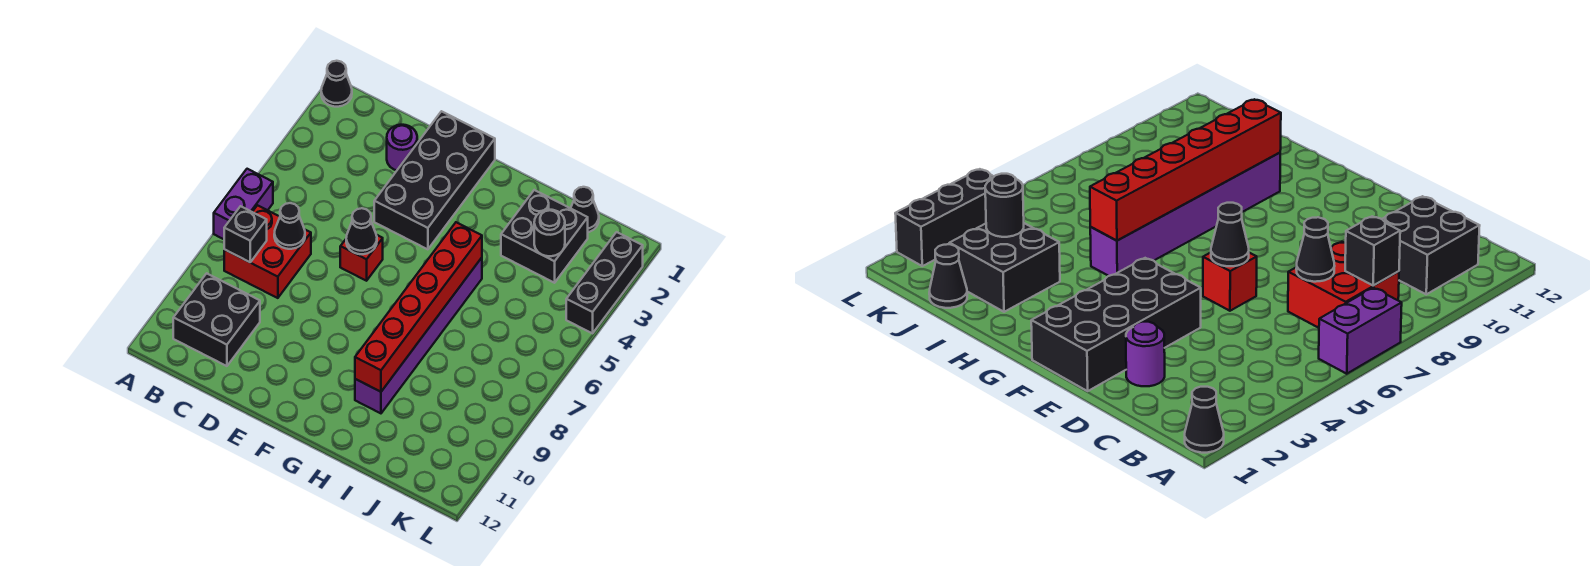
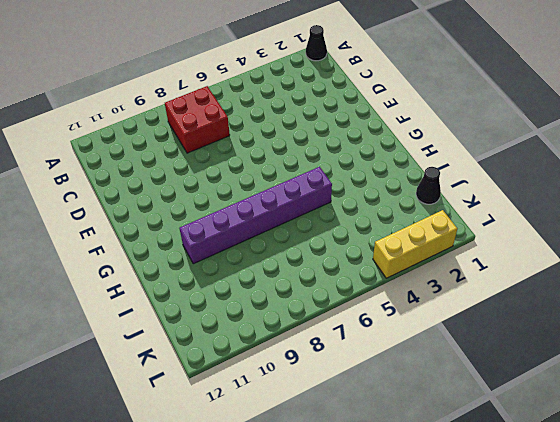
yellow 1x3 brick [373,210,457,278] -> black 1x3 brick [566,232,643,333]
none -> purple 1x2 brick [214,169,273,239]
none -> black 2x2 brick [173,273,260,366]
none -> purple 1x1 round brick [387,125,417,170]

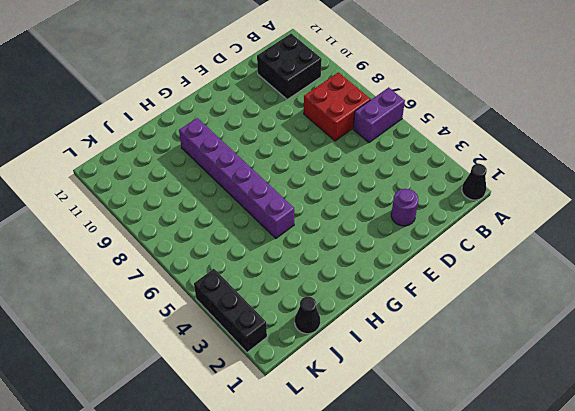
purple 1x2 brick [353,87,405,143] -> purple 1x2 brick turned to [214,169,273,239]
none -> black 2x4 brick [374,111,495,249]
none -> red 1x1 brick [340,235,383,281]
none -> black 2x2 brick [501,190,588,283]

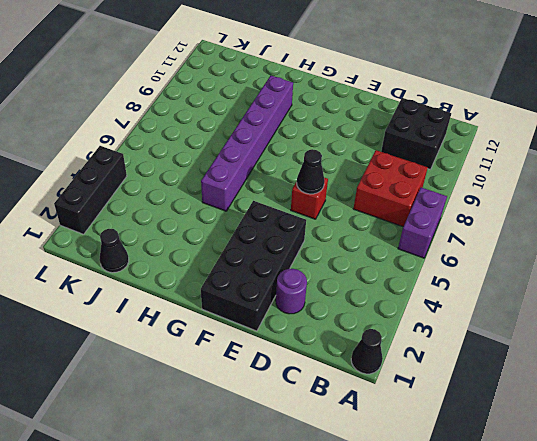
none -> black 2x2 brick [501,190,588,283]
none -> black 1x1 brick [224,206,267,262]
none -> black 1x1 cone [274,203,305,249]

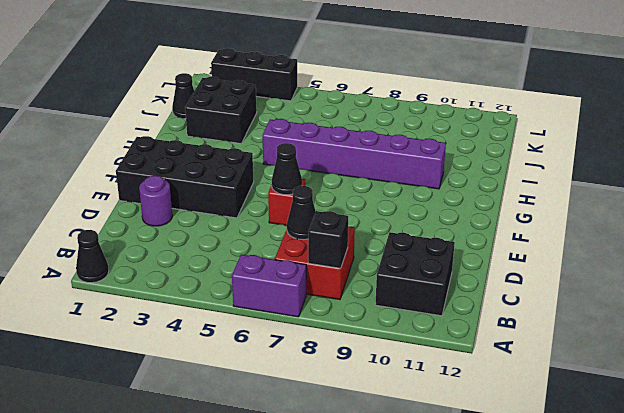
none -> red 1x6 brick [355,222,482,392]
none -> black 1x1 round brick [534,210,565,256]

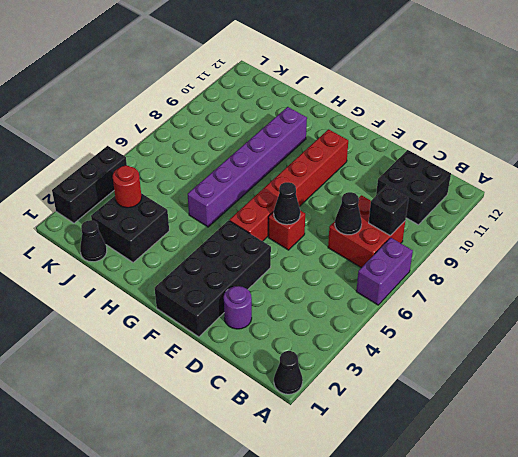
red 1x6 brick [229,129,348,241] -> red 1x6 brick moved to [355,222,482,392]
red 1x1 round brick [113,166,142,208] -> black 1x1 round brick [534,210,565,256]

